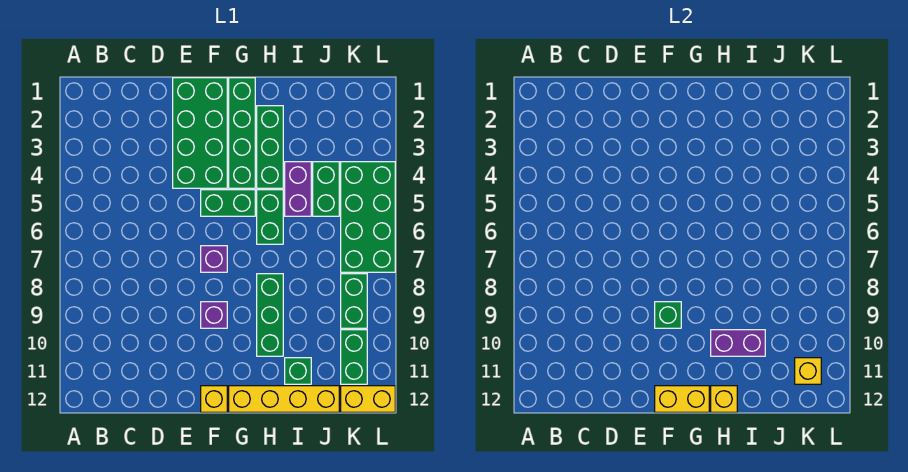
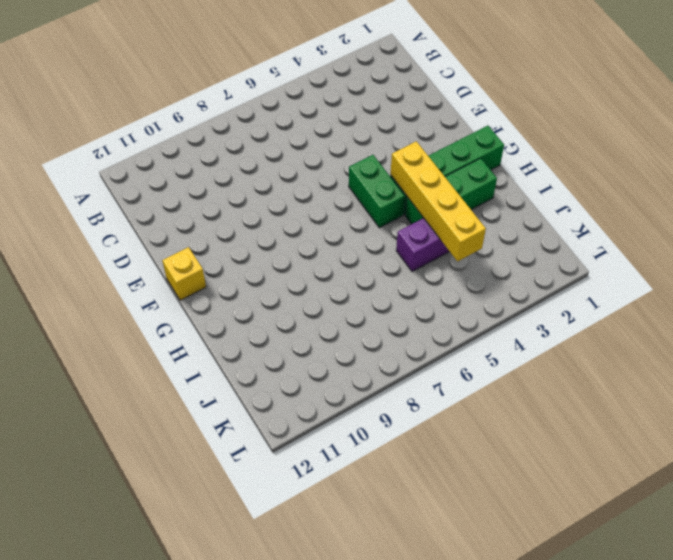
yellow 1x4 brick [391,141,486,261] -> yellow 1x4 brick moved to [229,386,339,412]
none -> green 2x4 brick [173,78,227,188]
none -> purple 1x1 brick [201,246,227,272]
none -> purple 1x1 brick [201,302,227,328]

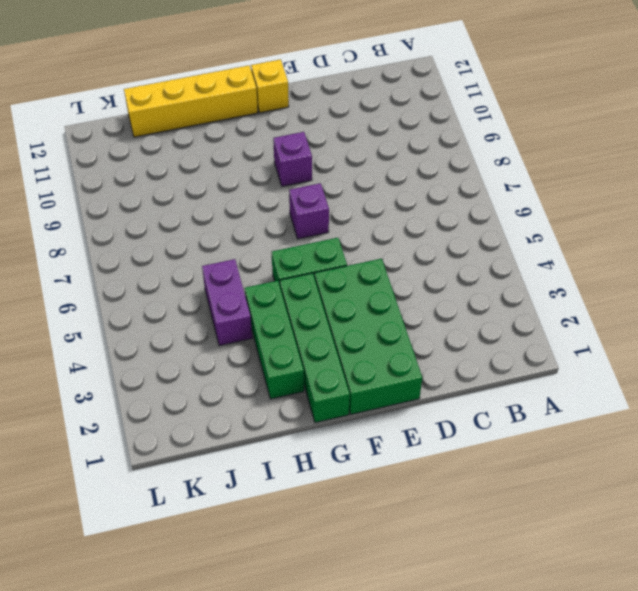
none -> green 1x2 brick [257,190,283,244]
none -> green 1x3 brick [257,274,283,356]
none -> green 1x1 brick [285,358,311,384]

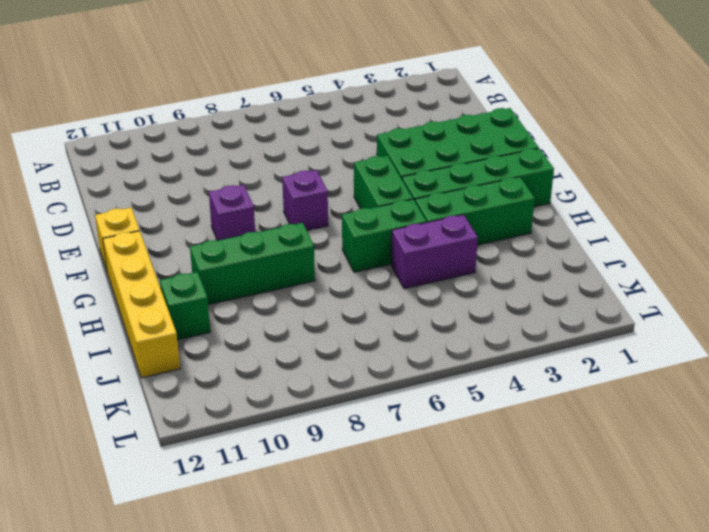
none -> green 1x2 brick [313,162,339,216]
none -> green 2x4 brick [341,162,395,272]
none -> green 1x2 brick [341,274,367,328]

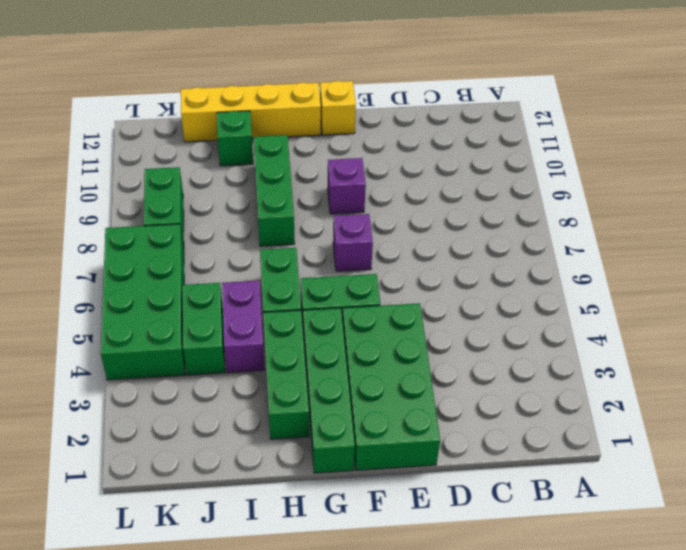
none -> green 1x2 brick [341,330,367,384]
none -> yellow 1x2 brick [341,386,395,412]
none -> green 1x1 brick [655,302,681,328]

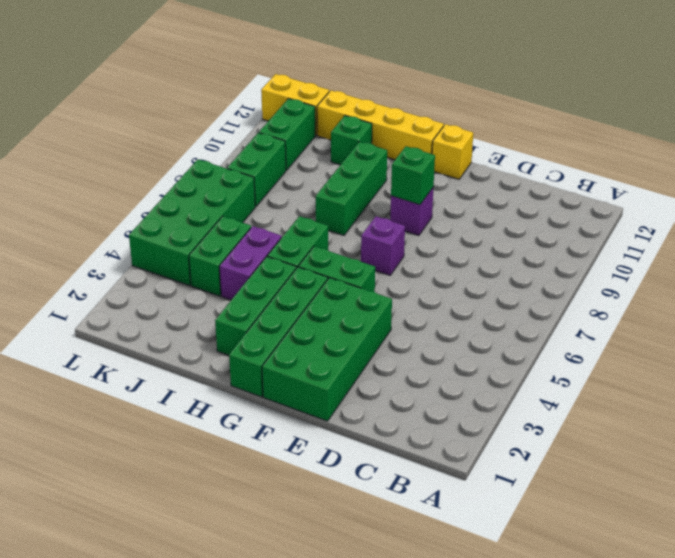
none -> yellow 1x2 brick [655,386,709,412]
none -> purple 1x2 brick [711,330,765,356]
none -> yellow 1x1 brick [711,386,737,412]

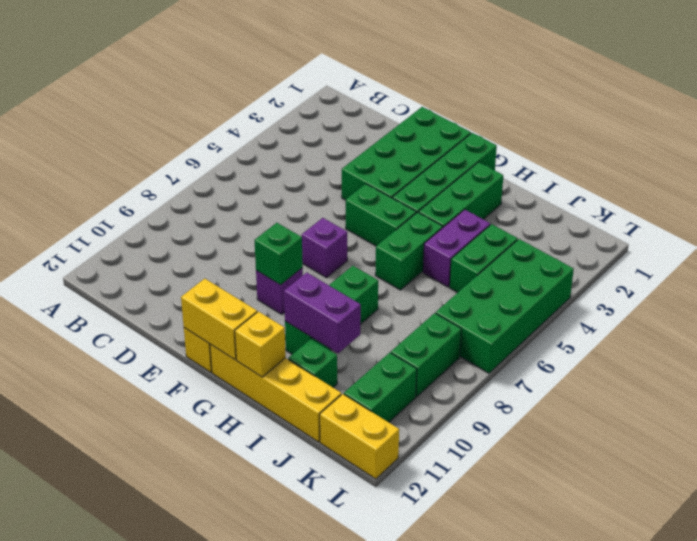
none -> yellow 1x1 brick [795,358,821,384]

